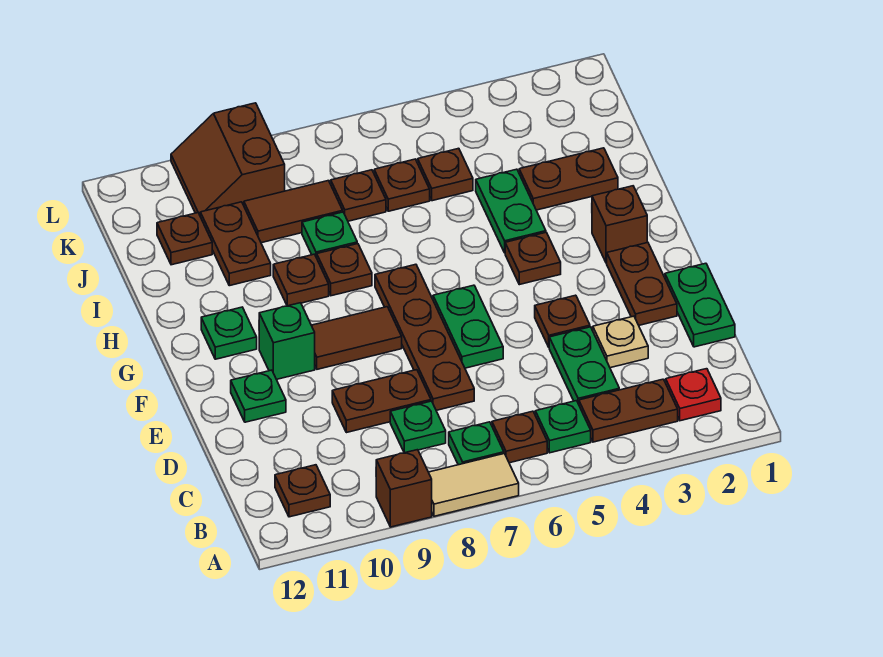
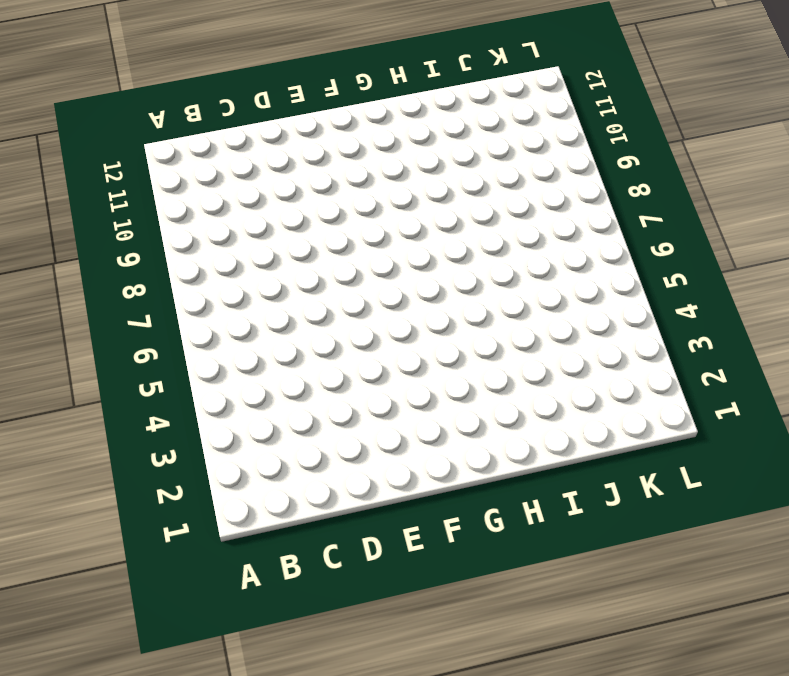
none -> tan 1x2 tile [429,454,519,516]
none -> brown 1x1 brick [376,450,432,527]
none -> red 1x1 plate [666,369,721,421]
none -> brown 1x2 plate [579,379,678,442]

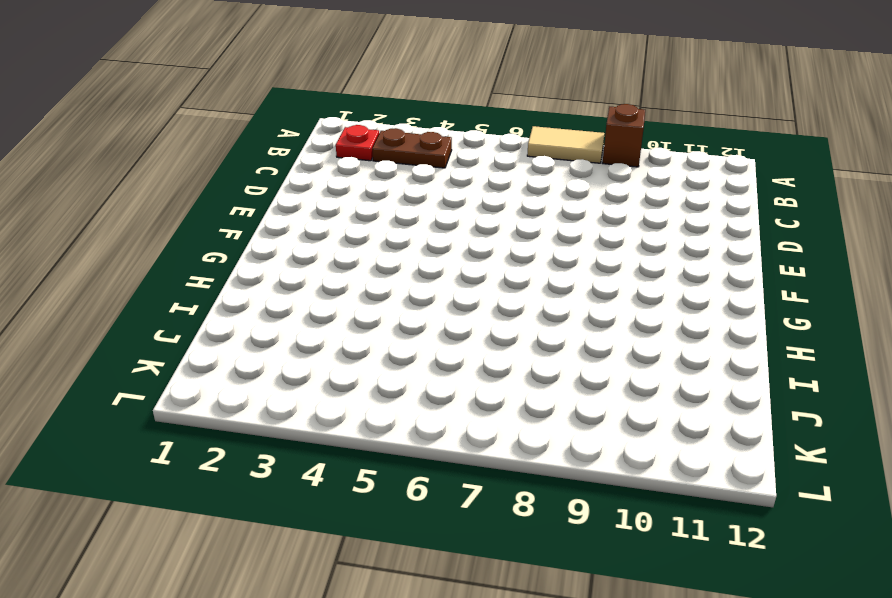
none -> green 1x1 plate [535,401,591,453]
none -> brown 1x1 plate [492,411,547,463]
none -> green 1x1 plate [449,422,504,465]
none -> brown 1x1 plate [275,465,330,517]

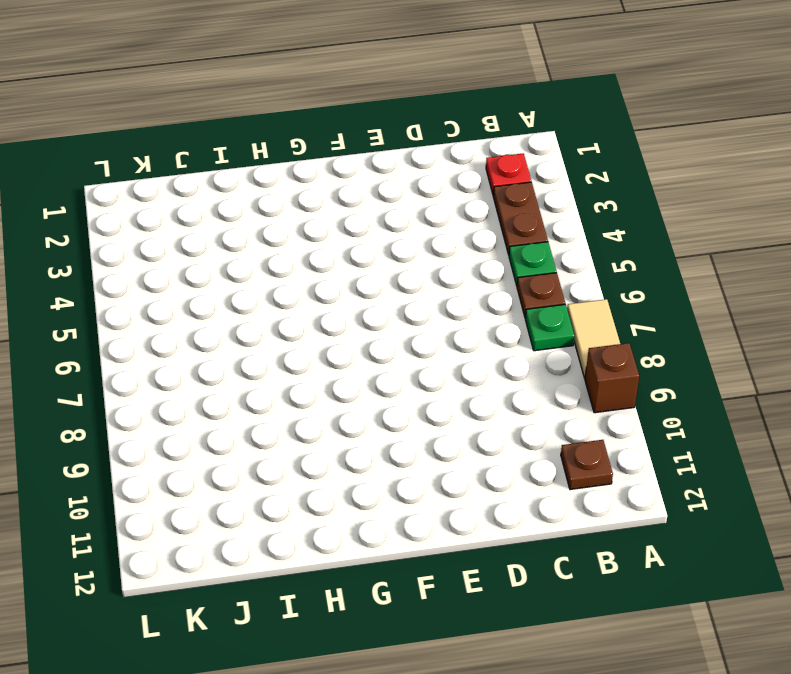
none -> green 1x2 plate [549,327,619,404]
none -> green 1x1 plate [390,401,446,453]
none -> green 1x2 plate [665,263,735,347]
none -> tan 1x1 plate [593,316,648,368]

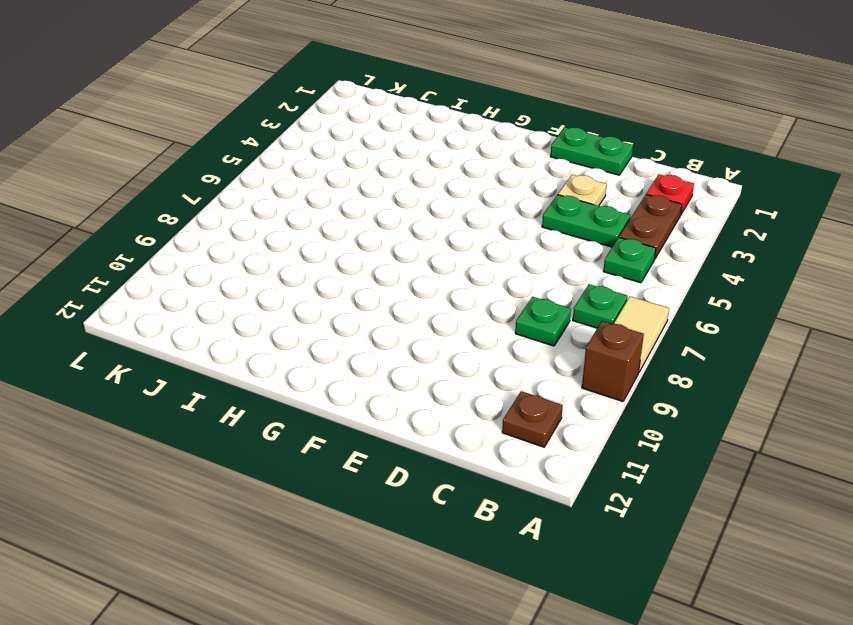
none -> brown 1x1 plate [492,411,547,463]
none -> brown 1x4 plate [375,264,474,410]
none -> brown 1x2 plate [332,370,431,433]
none -> brown 1x2 plate [607,242,677,325]

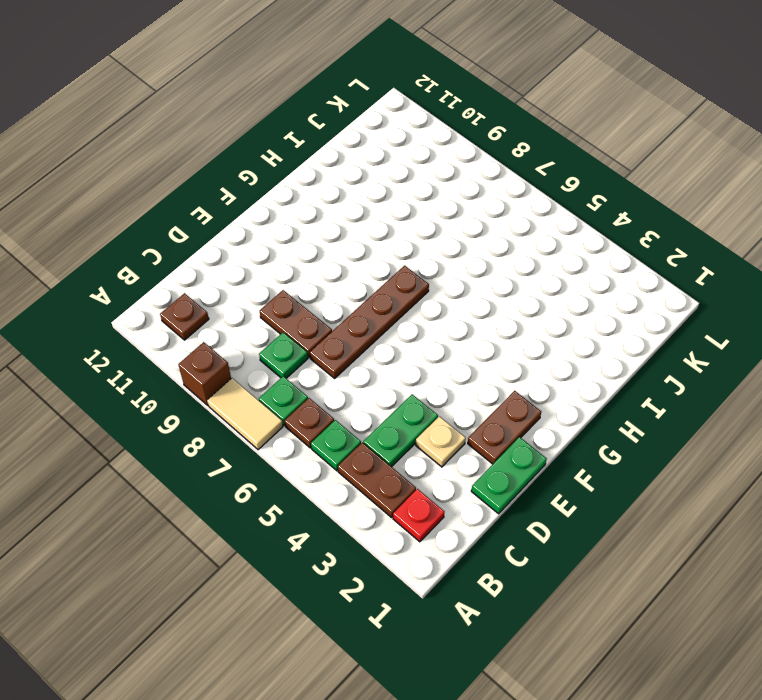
none -> brown 1x1 plate [535,295,590,347]
none -> green 1x2 plate [433,285,503,368]
none -> green 1x1 plate [231,370,286,422]
none -> brown 1x2 tile [311,307,402,369]

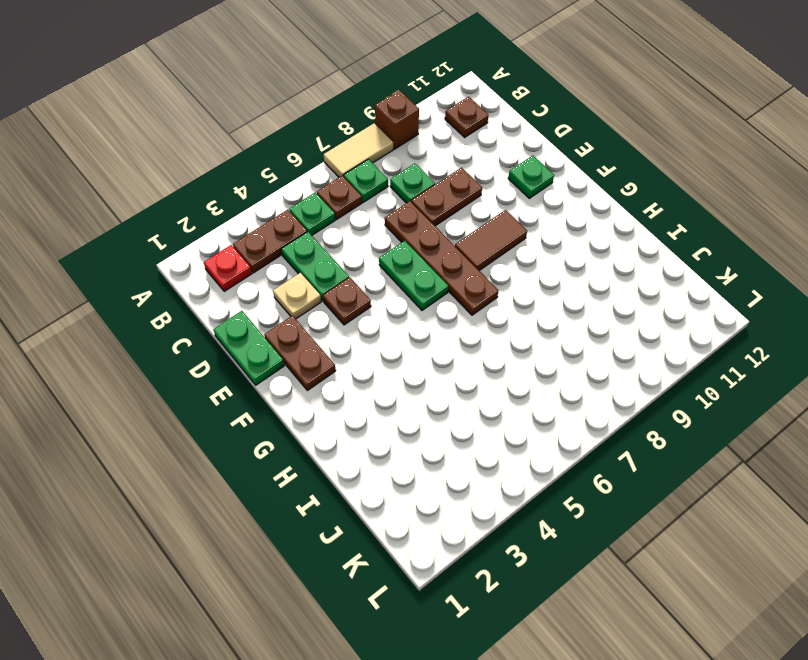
none -> green 1x1 brick [259,303,315,379]
none -> brown 1x1 brick [592,186,647,263]
none -> brown 1x1 plate [505,232,561,285]
none -> green 1x1 plate [201,307,257,359]

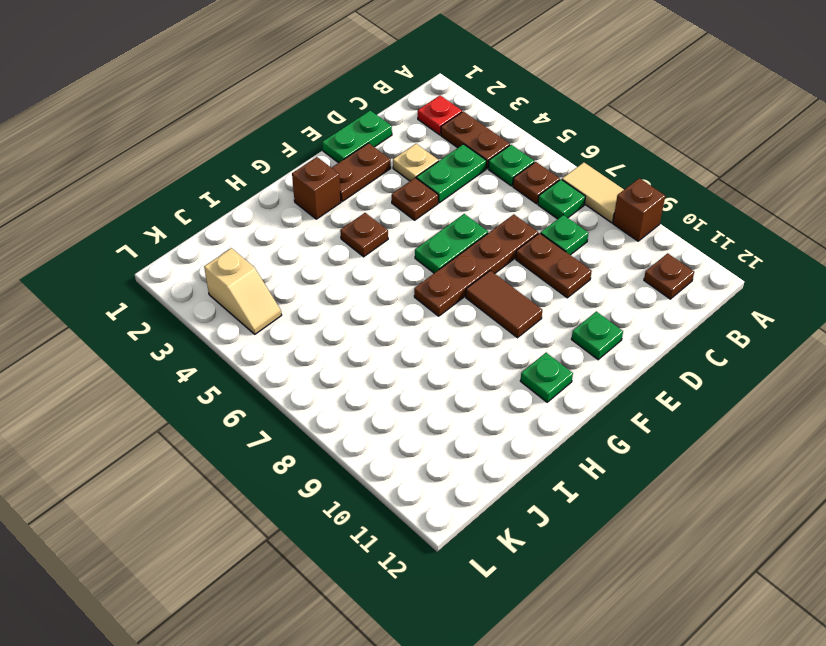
tan 1x2 slope [204,248,282,334] -> none
none -> green 1x1 brick [259,303,315,379]
none -> green 1x2 plate [476,169,546,253]
none -> brown 1x1 plate [317,244,372,296]
none -> brown 1x1 plate [273,254,329,306]

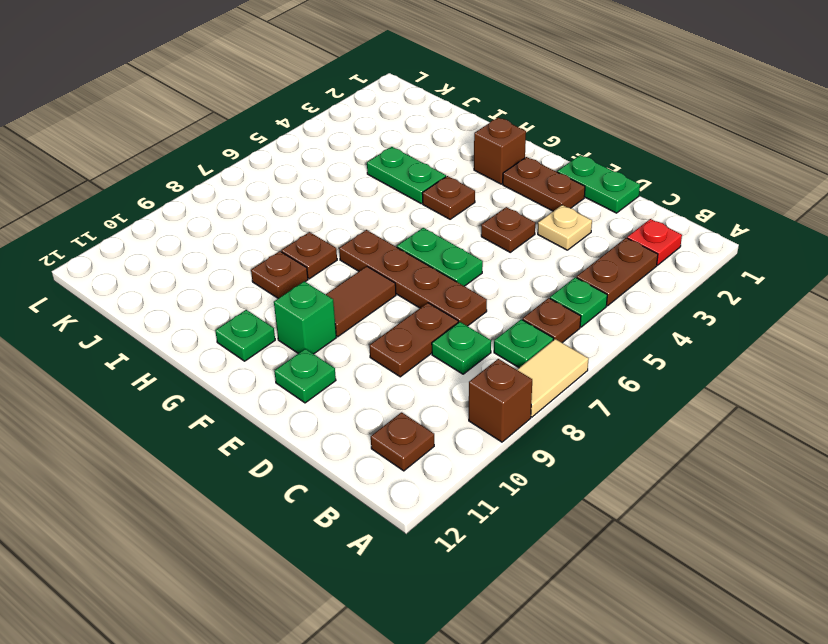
none -> green 1x2 plate [549,327,619,404]
none -> brown 1x2 plate [519,148,618,210]
none -> green 1x1 plate [302,212,357,258]
none -> brown 1x2 plate [200,202,271,286]

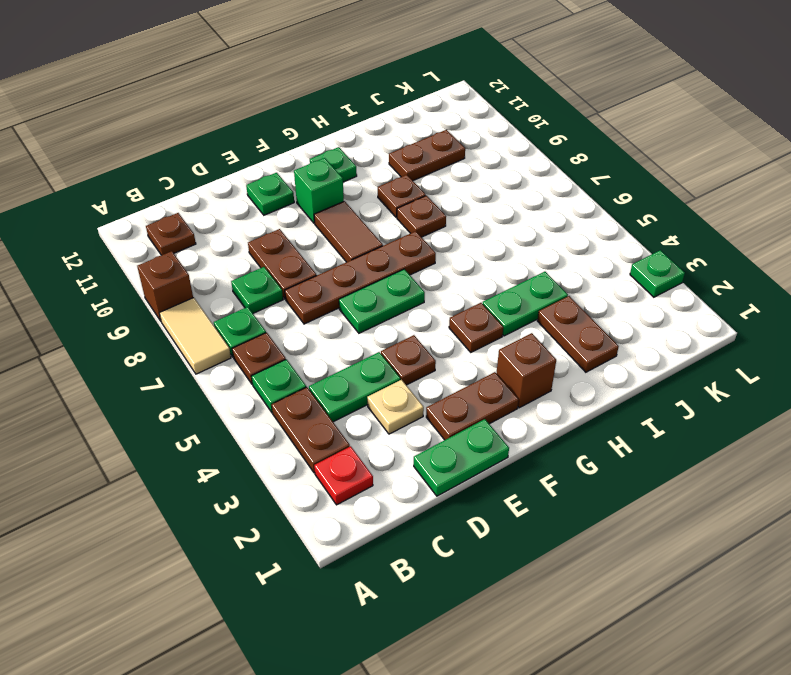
green 1x1 plate [630,250,685,297] -> green 1x1 plate moved to [302,212,357,258]
none -> brown 1x1 plate [418,148,473,201]
none -> brown 1x1 plate [374,159,430,211]
none -> brown 1x1 plate [331,170,386,221]
none -> brown 1x2 tile [244,181,343,243]

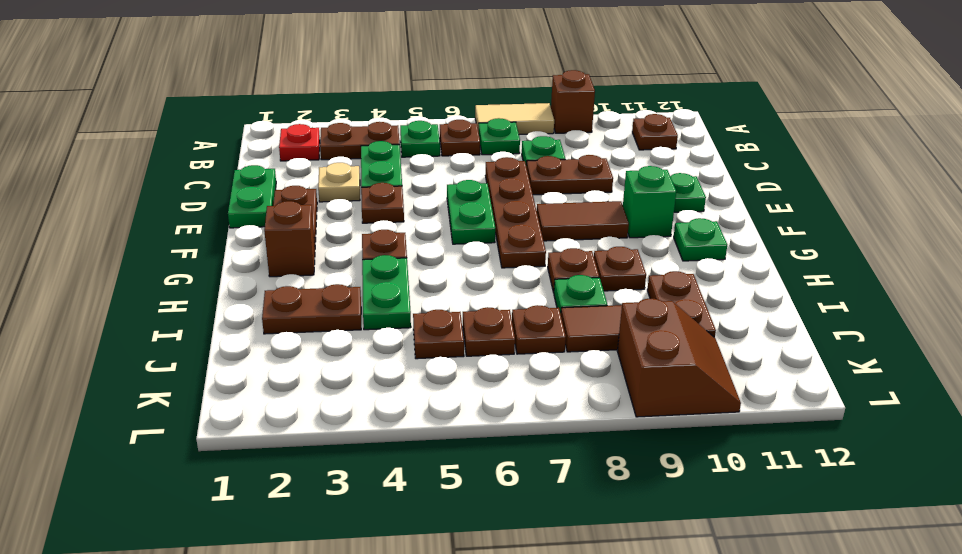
none -> brown 1x1 plate [157,213,212,265]

